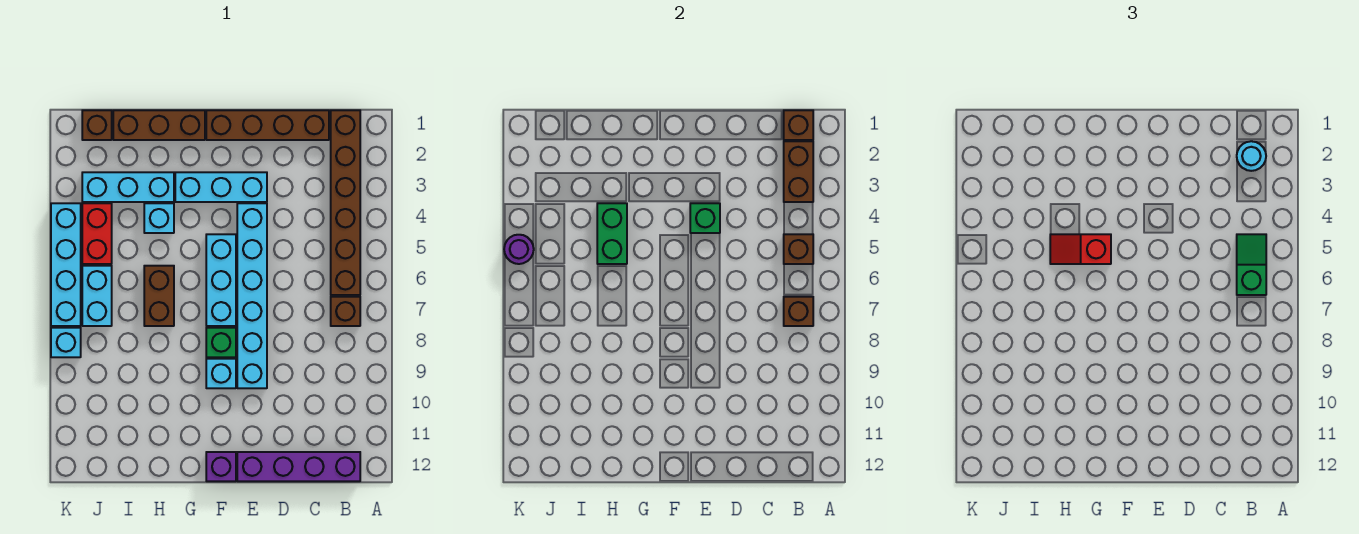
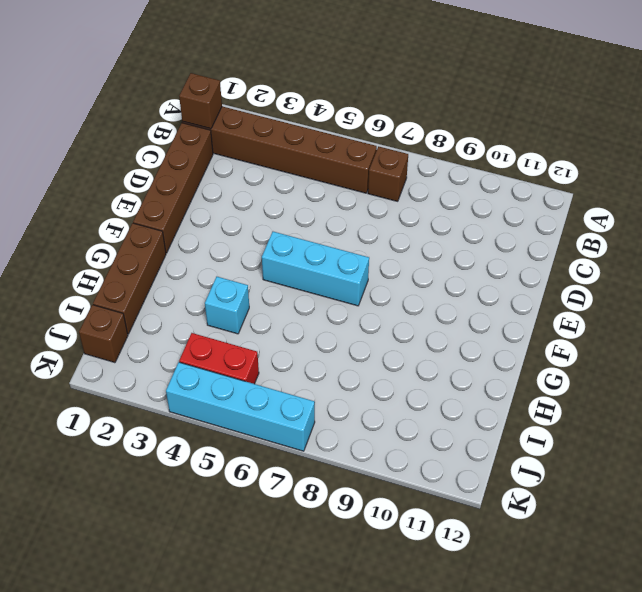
none -> purple 1x4 brick [237,452,360,481]
none -> cyan 1x3 brick [175,172,267,202]
none -> cyan 1x6 brick [237,203,267,388]

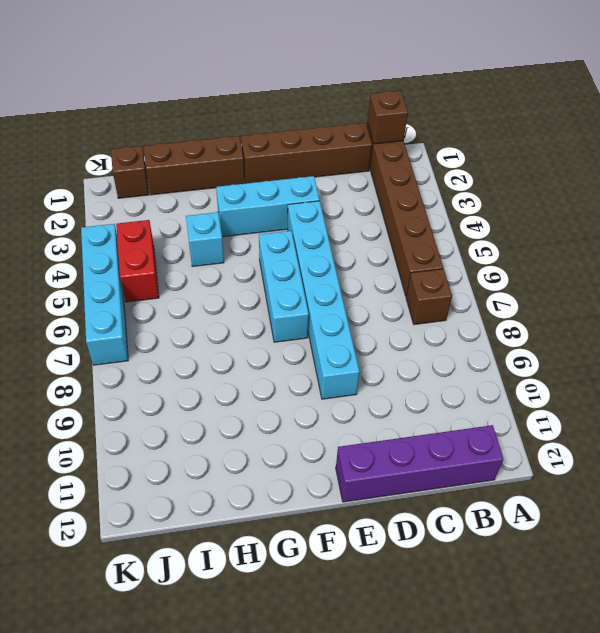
none -> green 1x1 brick [206,328,236,357]
none -> cyan 1x1 brick [206,359,236,388]
none -> purple 1x1 brick [206,452,236,481]

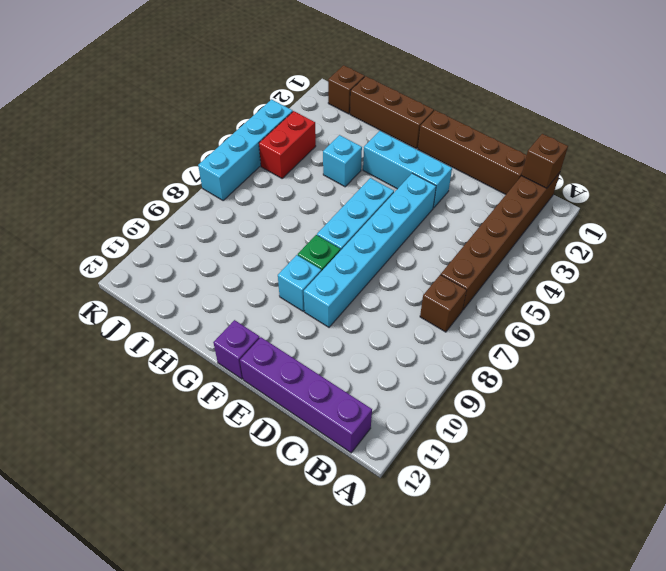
none -> cyan 1x3 brick [82,172,174,202]
none -> brown 1x2 brick [144,266,174,326]
none -> cyan 1x2 brick [82,266,112,326]

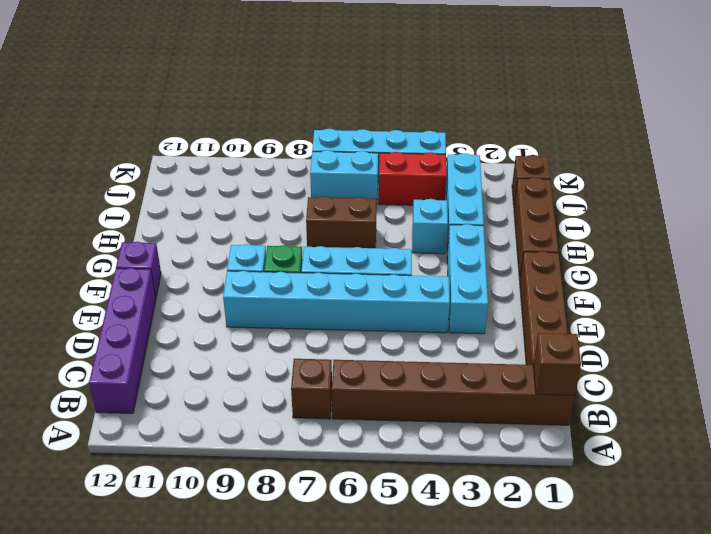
none -> cyan 1x1 brick [51,328,81,357]
none -> brown 1x2 brick [784,141,813,202]
none -> brown 1x1 brick [784,234,813,264]

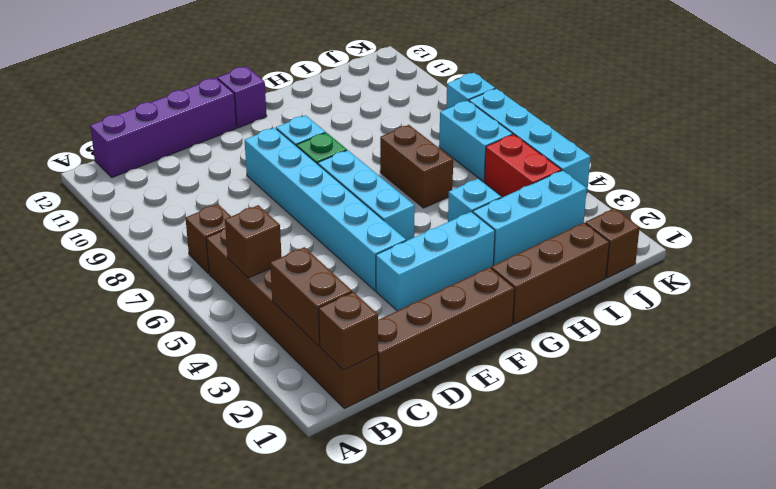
none -> brown 1x1 brick [784,297,813,326]
none -> green 1x1 brick [690,203,720,233]
none -> green 1x2 brick [597,203,627,264]

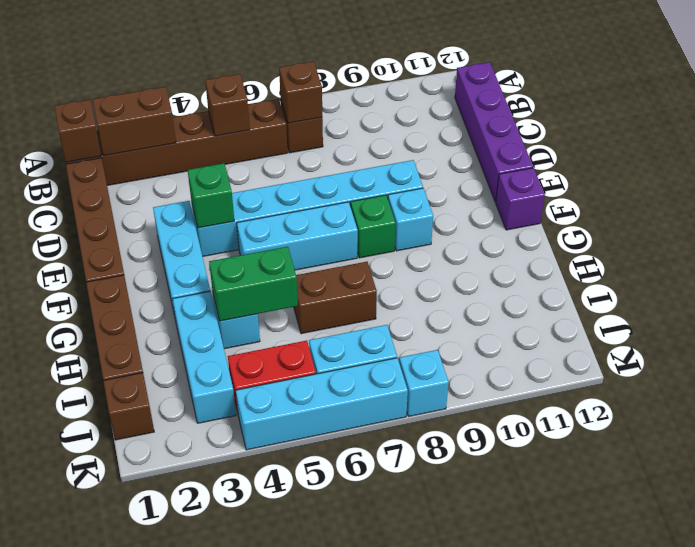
none -> purple 1x1 round brick [504,235,534,264]
none -> cyan 1x1 round brick [1237,141,1266,171]
none -> green 1x2 slope [1237,234,1266,295]

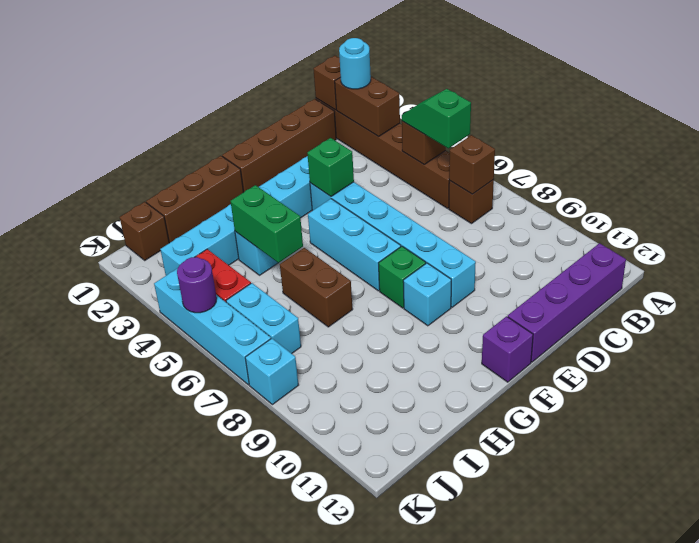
none -> red 1x2 slope [1050,234,1111,264]

